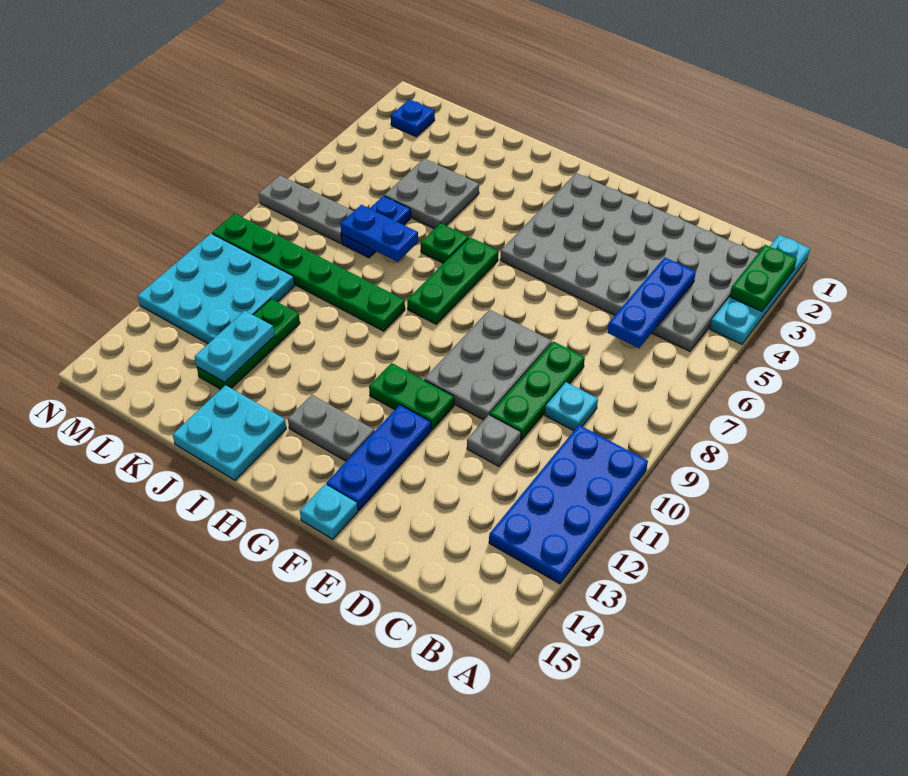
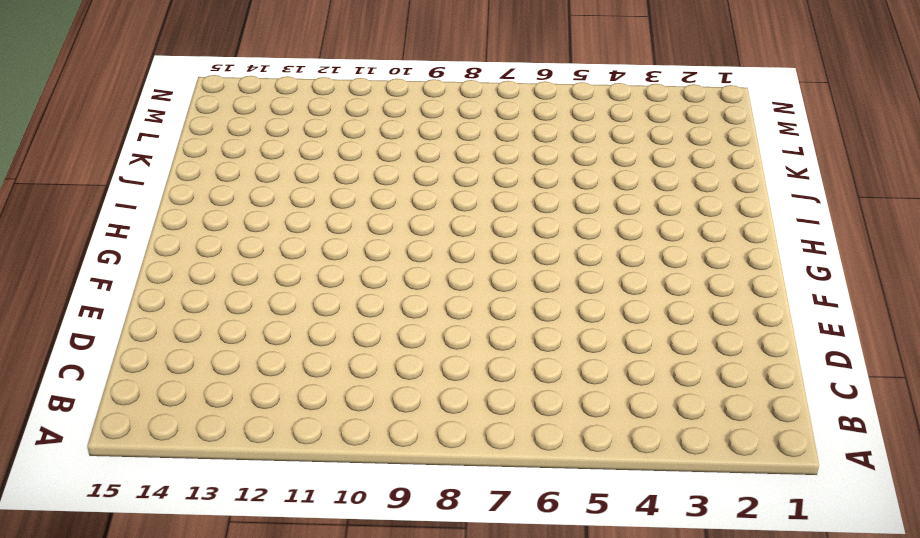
none -> cyan 1x4 plate [710,235,810,344]
none -> blue 2x4 plate [489,425,648,584]
none -> grey 4x6 plate [500,173,758,351]

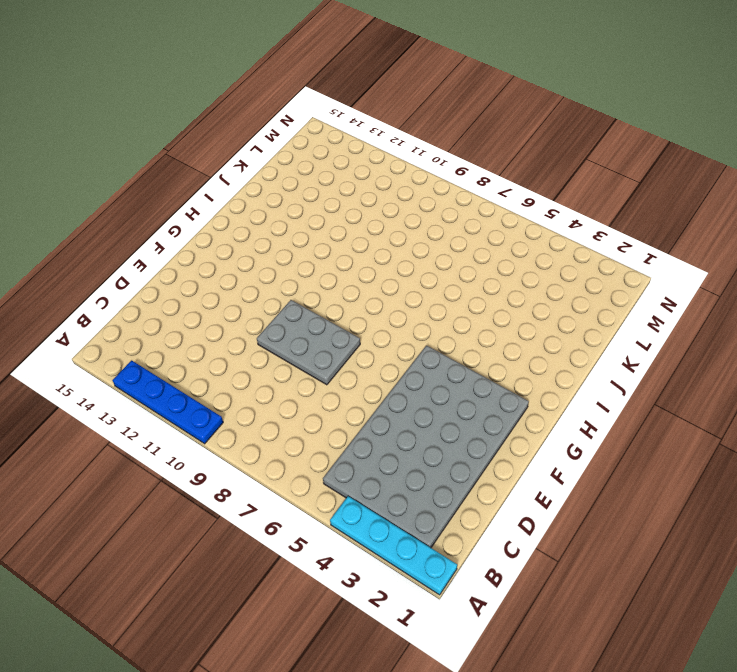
blue 1x4 plate [113,360,223,444] -> blue 2x4 plate [489,425,648,584]
none -> cyan 1x1 plate [545,382,598,431]
none -> green 1x3 plate [490,342,585,440]
none -> grey 1x1 plate [467,415,521,466]

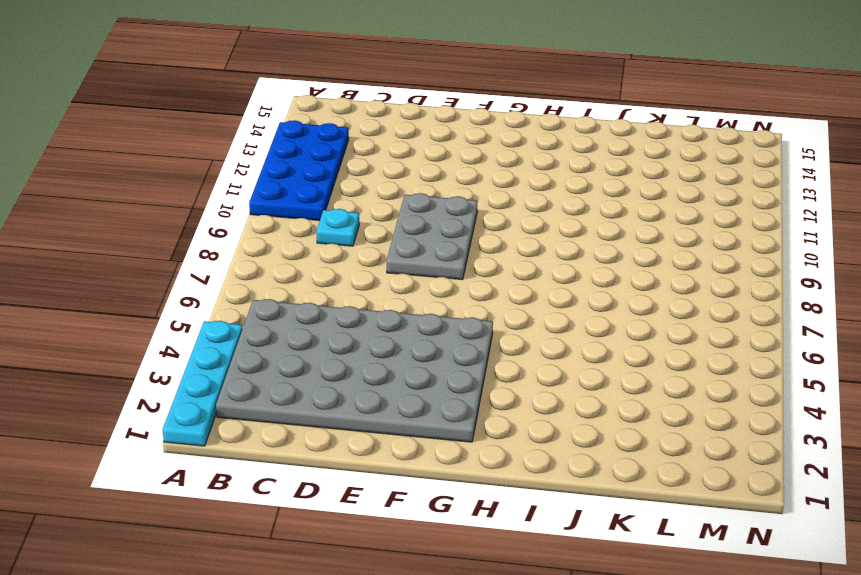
none -> green 1x3 plate [490,342,585,440]
none -> grey 1x1 plate [467,415,521,466]
none -> green 1x2 plate [369,363,454,430]

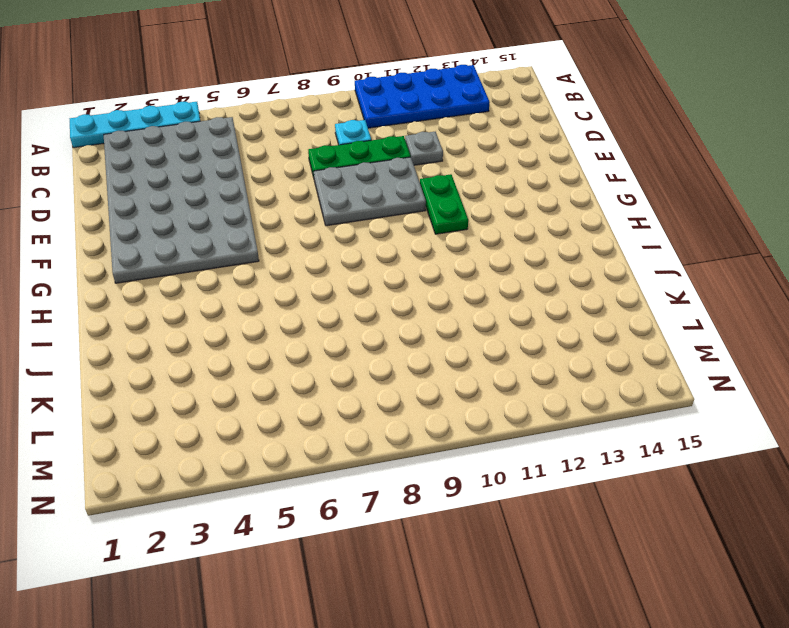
none -> blue 1x3 plate [326,405,431,511]
none -> cyan 1x1 plate [300,484,358,539]
none -> grey 1x2 plate [288,395,374,461]

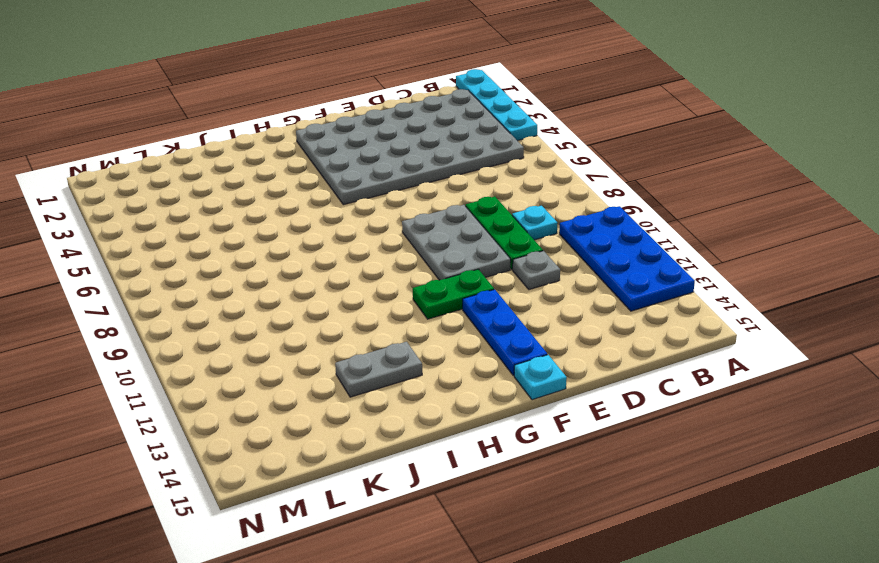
grey 1x2 plate [335,342,422,397] -> grey 1x2 plate moved to [288,395,374,461]
none -> green 1x3 plate [407,237,498,324]
none -> green 1x1 plate [421,223,468,263]
none -> green 1x6 plate [212,214,405,331]

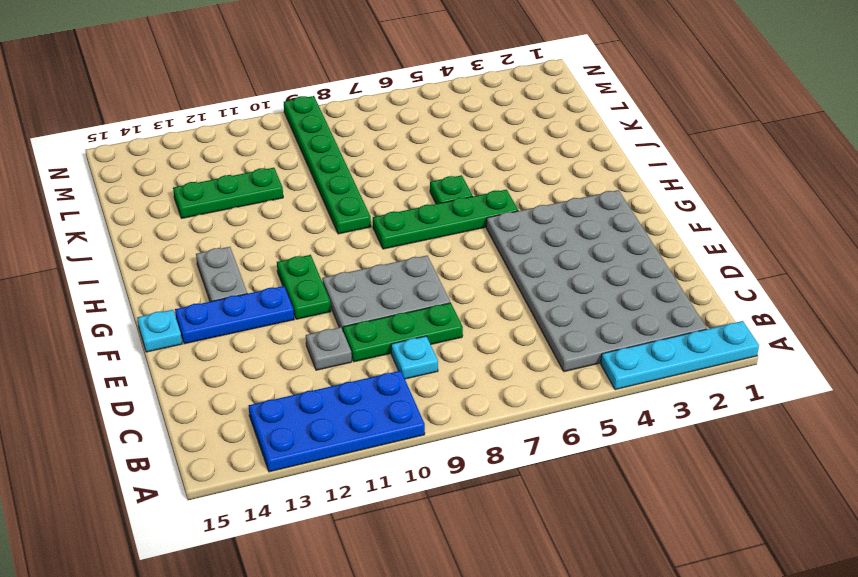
green 1x4 plate [373,190,518,249] -> green 1x3 plate [407,237,498,324]
none -> cyan 2x2 plate [173,385,286,480]
none -> grey 2x2 plate [384,158,479,229]
none -> blue 1x2 plate [341,196,411,258]

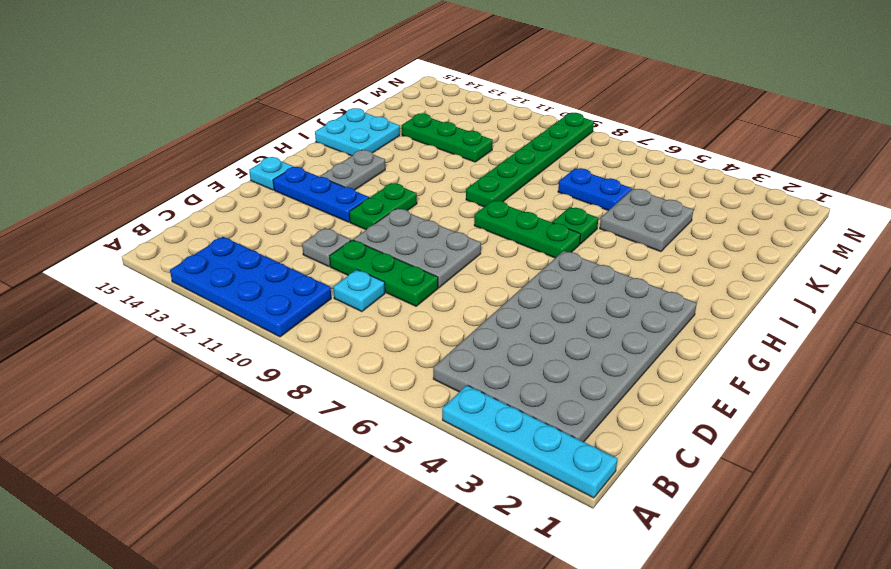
none -> grey 1x3 plate [259,175,354,243]
none -> cyan 3x3 plate [138,234,294,344]
none -> blue 1x1 plate [391,99,435,137]

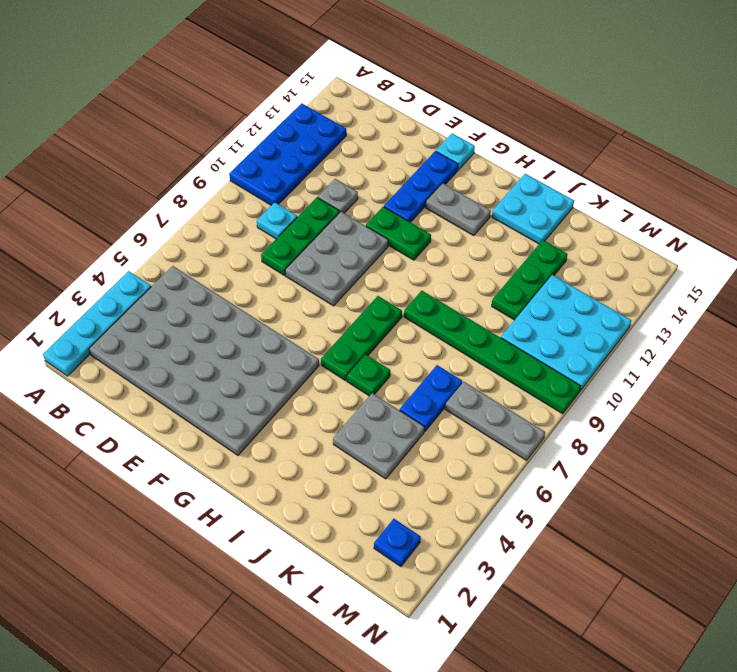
none -> green 1x2 plate [730,245,797,311]
none -> blue 1x3 plate [607,258,696,348]
none -> blue 1x2 plate [341,205,418,262]

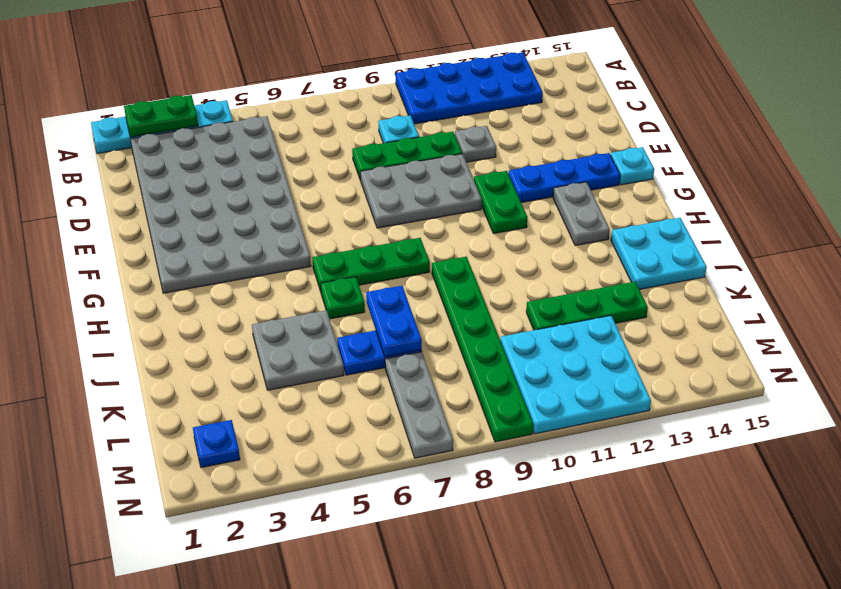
none -> blue 1x3 plate [607,258,696,348]
none -> cyan 1x2 plate [195,311,274,383]

